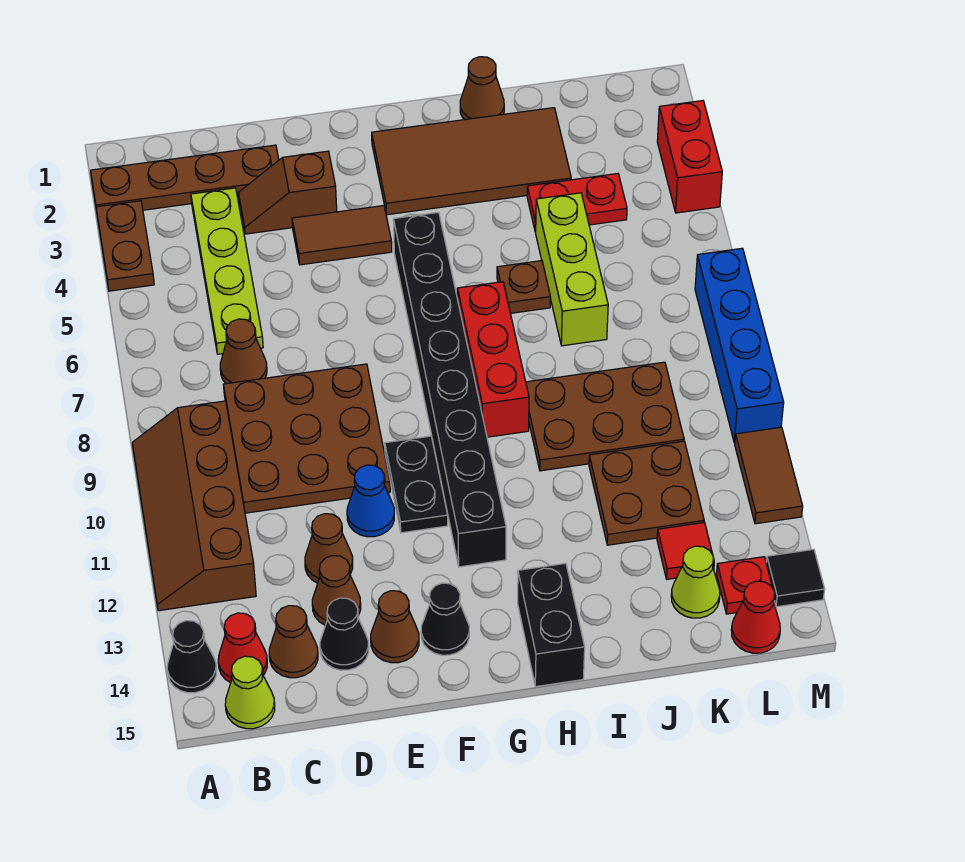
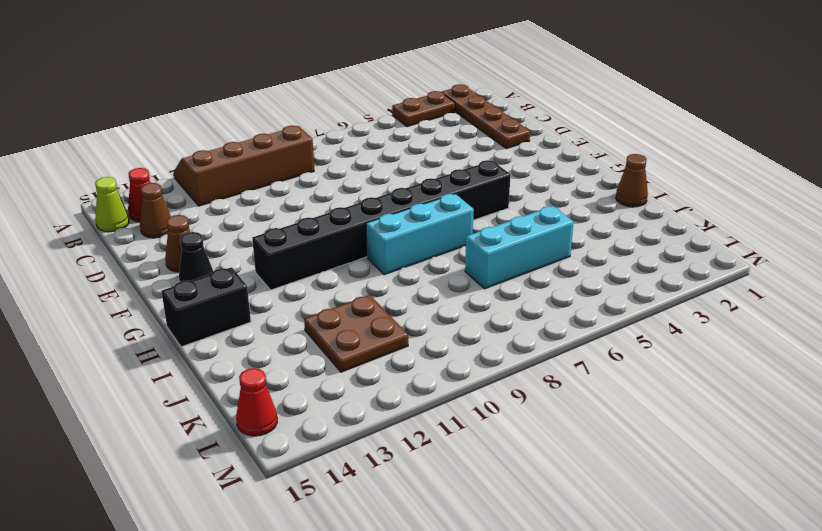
cyan 1x3 brick [366,194,474,275] -> red 1x3 brick [457,282,529,437]
cyan 1x3 brick [465,206,574,289] -> lime 1x3 brick [536,193,608,346]
none -> black 1x1 cone [167,621,216,693]
none -> lime 1x4 plate [191,188,263,354]
none -> brown 1x1 cone [220,319,267,384]
none -> brown 3x3 plate [223,364,390,513]

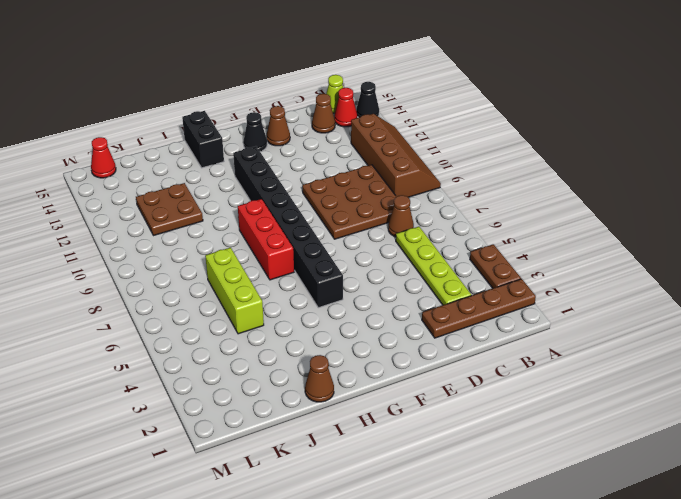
none -> brown 1x2 slope [239,151,337,234]
none -> brown 1x1 cone [305,514,353,583]
none -> brown 1x1 cone [312,556,361,625]
none -> black 1x1 cone [320,598,369,670]

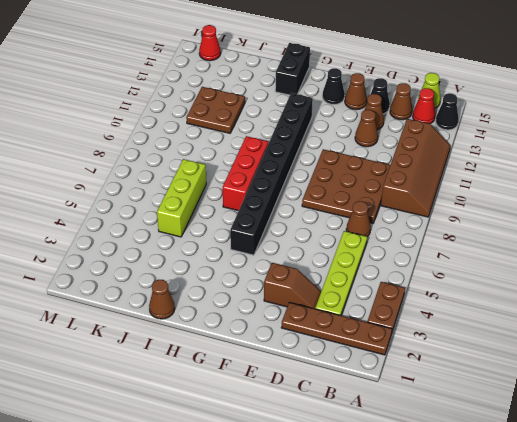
none -> brown 1x2 tile [292,206,392,265]
none -> blue 1x1 cone [347,465,394,537]
none -> black 1x2 plate [385,436,448,533]
none -> brown 2x4 tile [372,108,571,215]

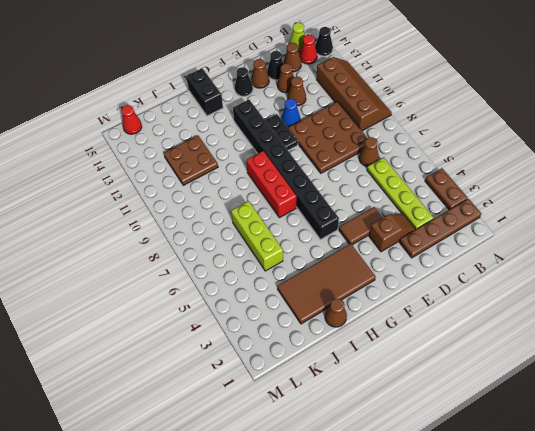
none -> brown 1x1 plate [497,261,551,313]
none -> brown 2x3 plate [526,362,684,471]
none -> red 1x2 plate [527,174,627,232]
none -> red 1x1 tile [657,522,714,579]

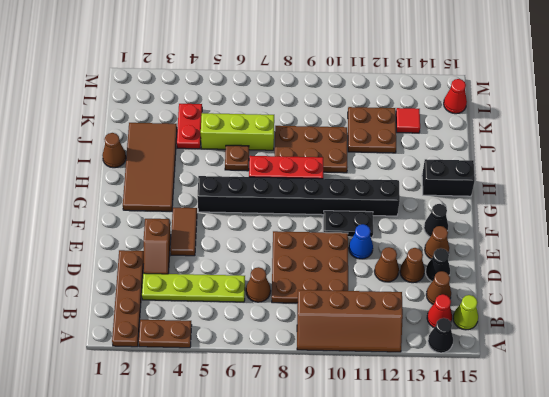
brown 2x3 plate [275,126,347,173] -> brown 2x3 plate turned to [526,362,684,471]
none -> lime 1x1 cone [671,546,720,618]
none -> red 1x1 plate [717,557,775,614]
none -> red 1x2 brick [657,101,722,213]
none -> blue 1x4 brick [695,248,784,443]

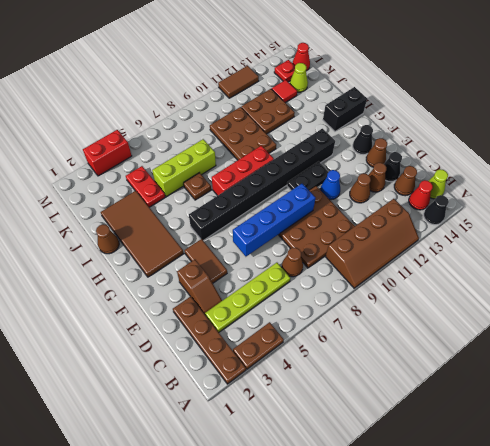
blue 1x4 brick [233,184,315,256] -> blue 1x4 brick moved to [695,248,784,443]
none -> black 1x1 tile [766,549,825,607]

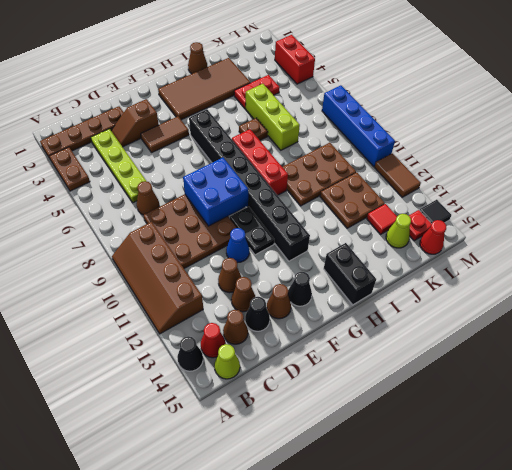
blue 2x2 brick [183,158,248,226] -> none

